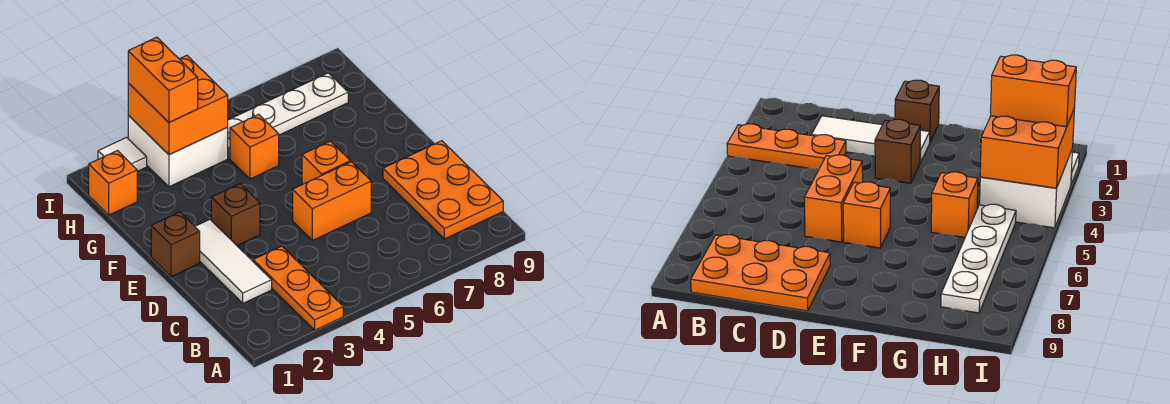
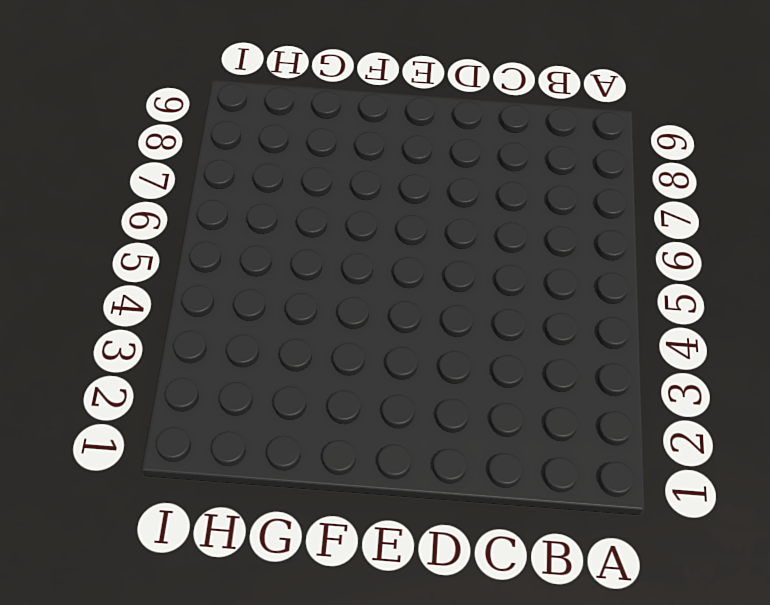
none -> orange 1x3 plate [253,246,343,330]
none -> orange 2x3 plate [383,141,503,239]
none -> white 1x3 tile [195,219,272,303]

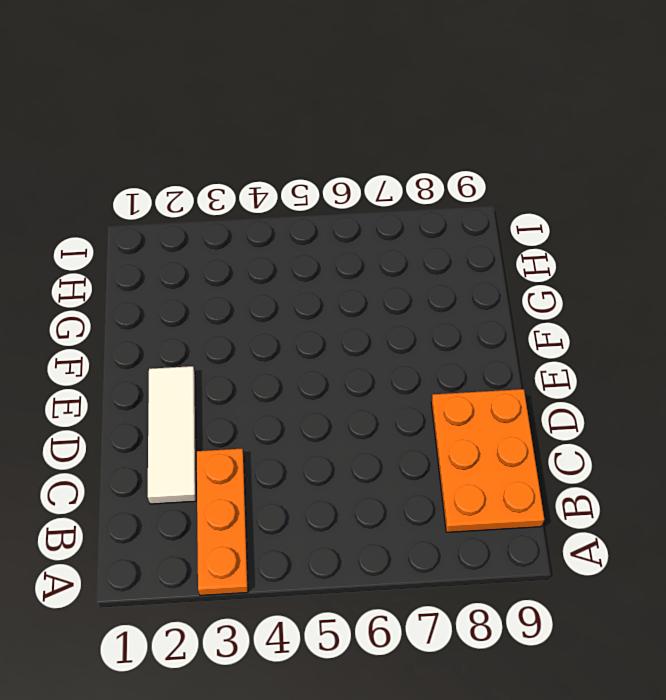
none -> orange 1x2 brick [293,162,371,240]
none -> brown 1x1 brick [151,212,200,277]
none -> brown 1x1 brick [211,184,260,246]

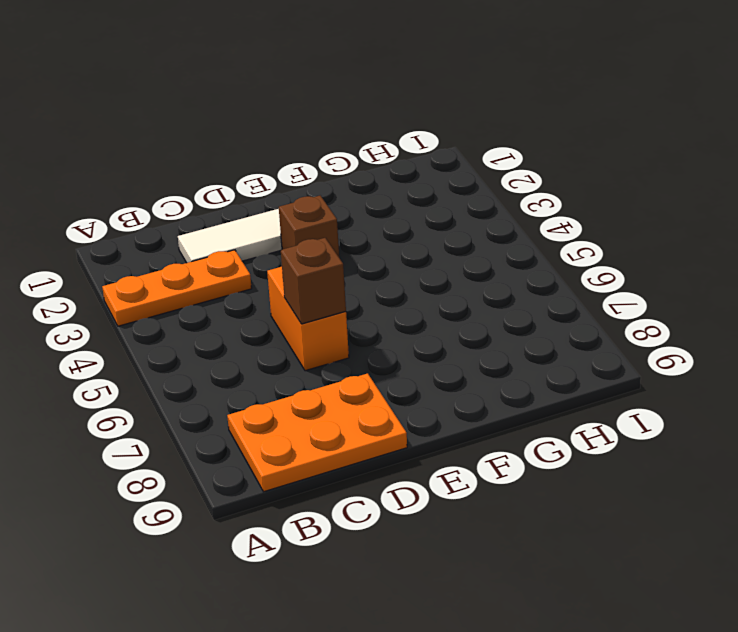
brown 1x1 brick [281,238,346,324] -> brown 1x1 brick moved to [151,212,200,277]
none -> orange 1x1 brick [302,141,350,185]
none -> orange 1x1 brick [230,114,279,179]
none -> orange 1x1 brick [89,151,137,215]

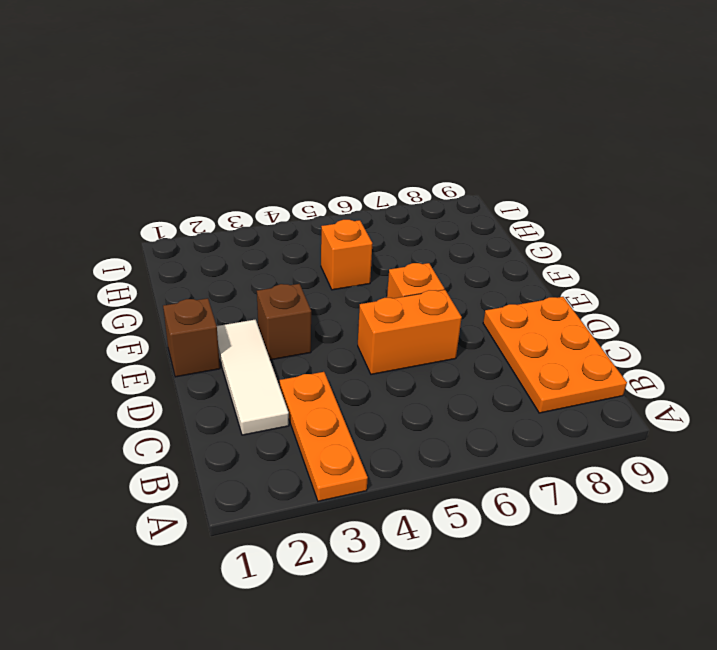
none -> orange 1x1 brick [89,151,137,215]
none -> white 2x2 brick [128,115,228,187]
none -> white 1x4 plate [227,73,348,158]

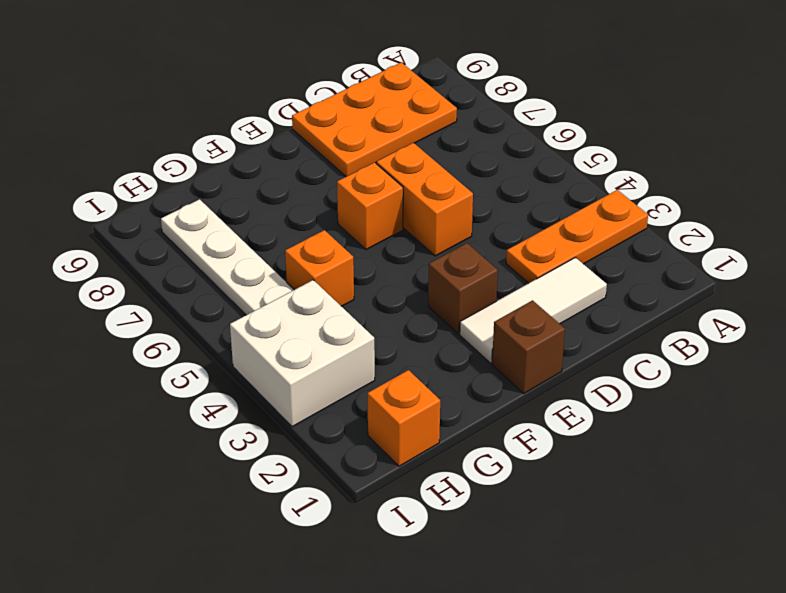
none -> white 1x1 tile [98,137,147,171]
none -> orange 2x2 brick [128,55,228,155]
none -> orange 1x2 brick [128,37,198,122]

